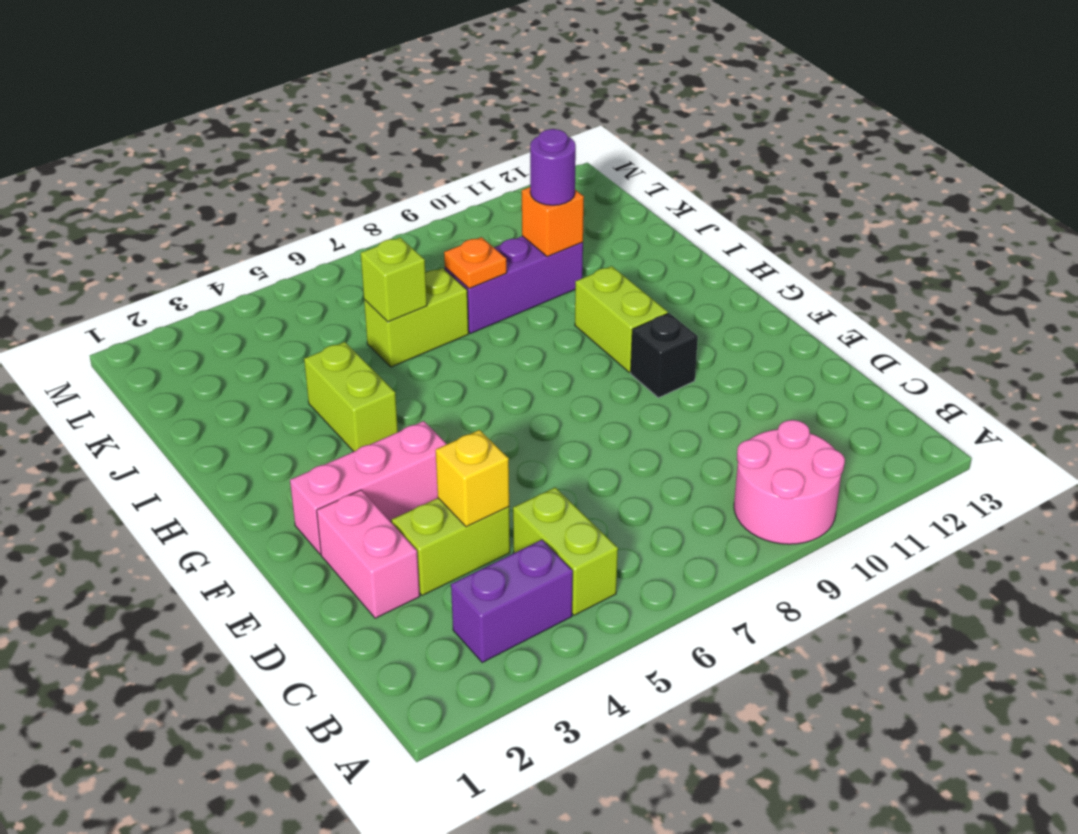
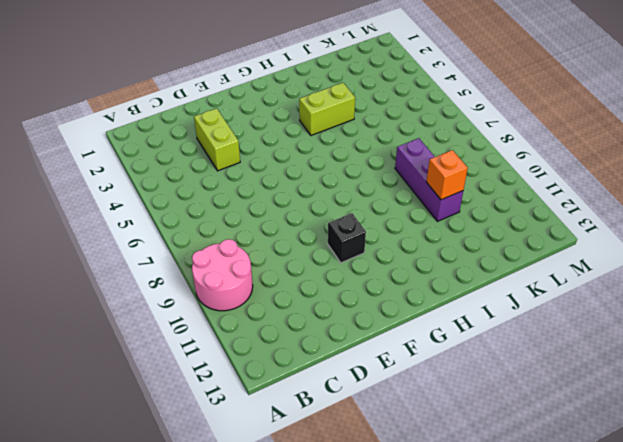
none -> purple 1x2 brick [451,540,573,662]
none -> lime 1x2 brick [513,487,618,615]
none -> pink 1x2 brick [317,490,420,618]

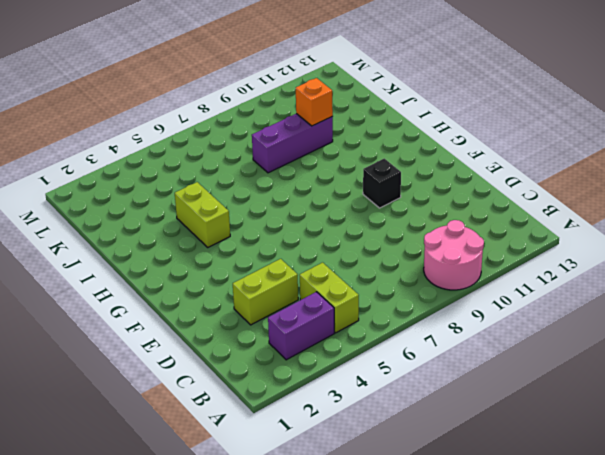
none -> pink 1x2 brick [317,490,420,618]
none -> pink 1x3 brick [290,421,447,554]
none -> lime 1x2 brick [575,266,668,372]

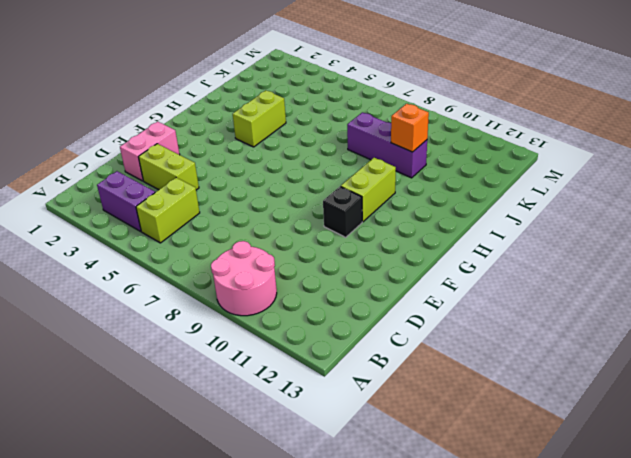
none -> pink 1x3 brick [290,421,447,554]
none -> lime 1x2 brick [364,268,469,367]
none -> yellow 1x1 brick [436,430,509,527]

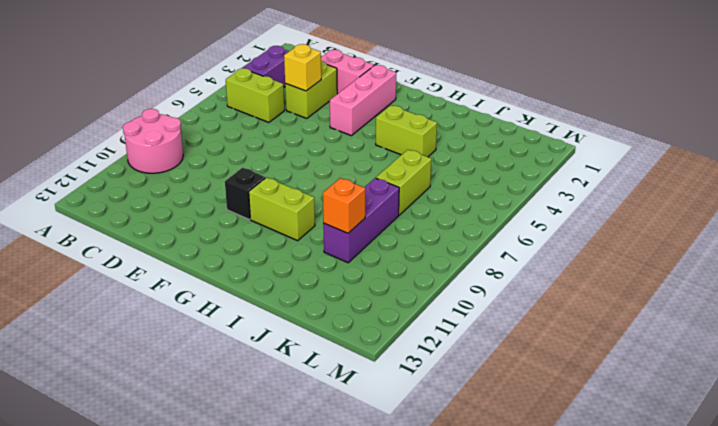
none -> lime 1x1 brick [361,238,427,322]
none -> orange 1x1 plate [444,237,507,289]
none -> purple 1x1 round brick [530,129,576,205]

